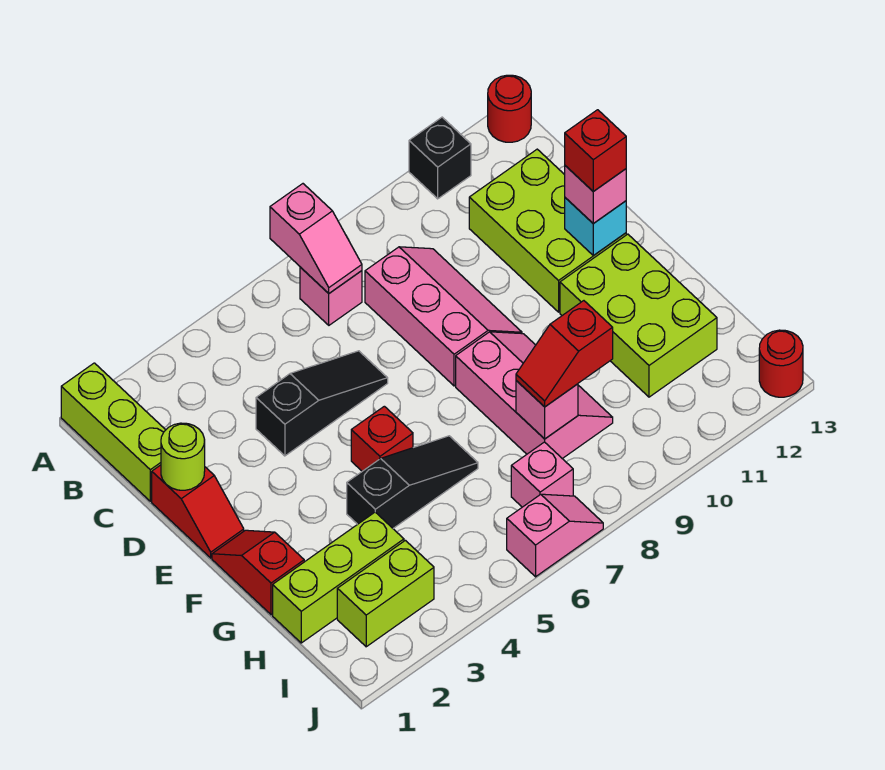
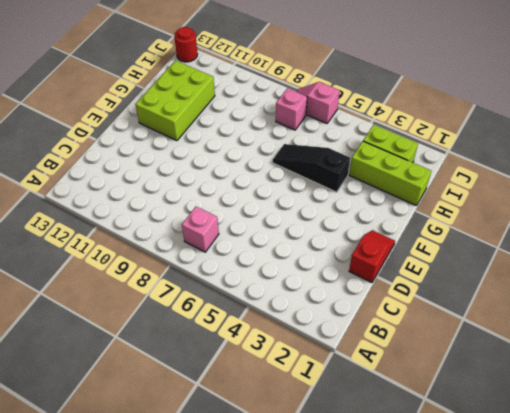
none -> lime 1x3 brick [61,363,165,501]
none -> black 1x1 brick [409,117,471,199]
none -> red 1x1 round brick [488,75,531,142]

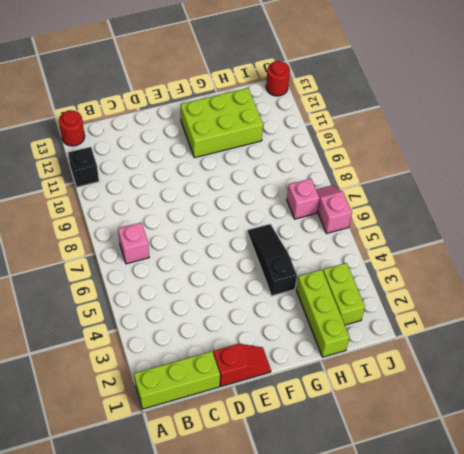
none -> pink 2x3 slope [365,247,522,386]
none -> lime 2x3 brick [469,149,626,312]
none -> black 1x3 slope [256,351,388,456]

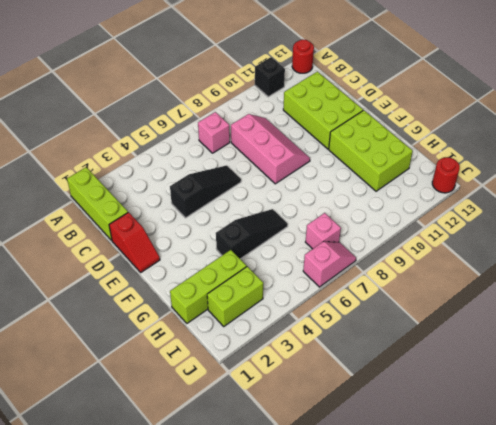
none -> red 1x2 slope [212,530,304,615]
none -> red 1x1 brick [351,406,413,471]
none -> pink 2x3 slope [456,332,613,459]

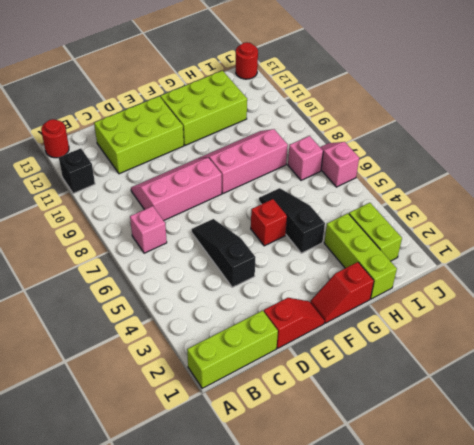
none -> pink 1x2 slope [270,184,362,293]
none -> lime 1x1 round brick [161,423,205,490]
none -> cyan 1x1 brick [565,198,626,256]

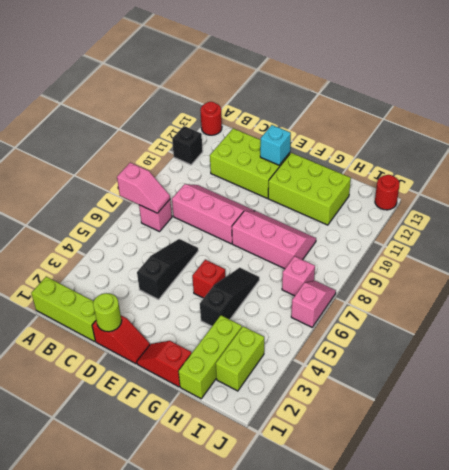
none -> pink 1x1 brick [516,381,578,439]
none -> pink 1x1 brick [565,166,626,224]
none -> red 1x2 slope [516,301,613,407]

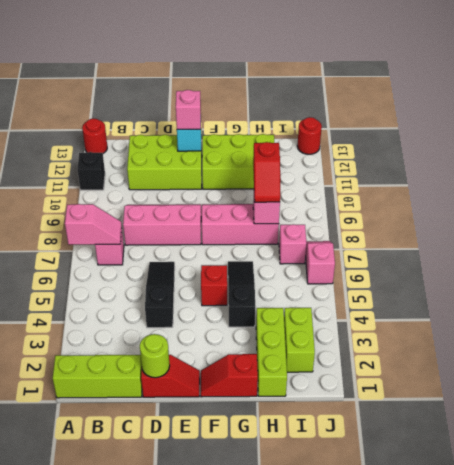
none -> red 1x1 brick [565,110,626,191]

